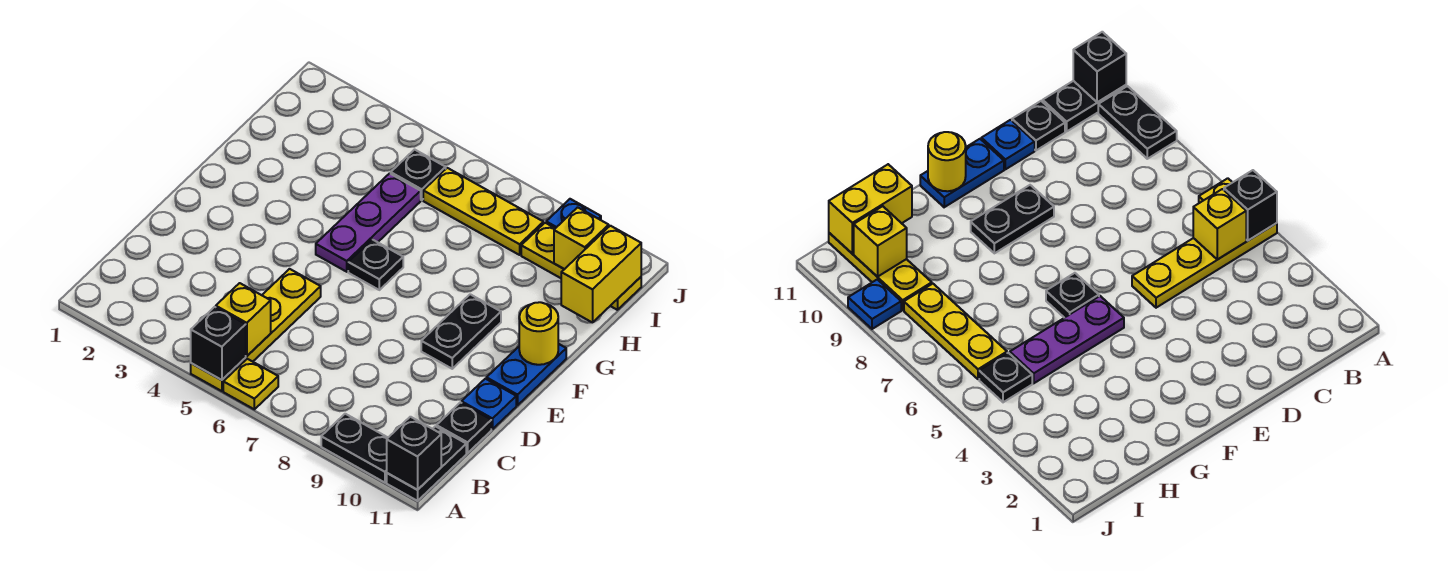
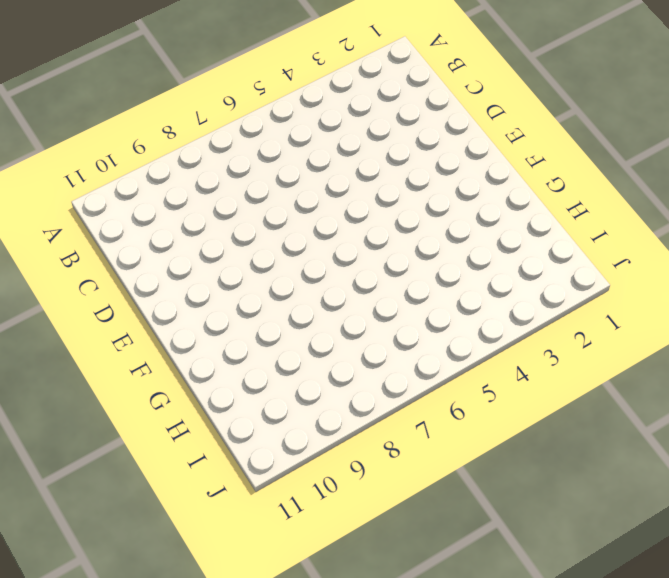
none -> yellow 1x4 plate [191,269,321,391]
none -> yellow 1x1 plate [223,359,278,409]
none -> black 1x2 plate [321,414,388,483]

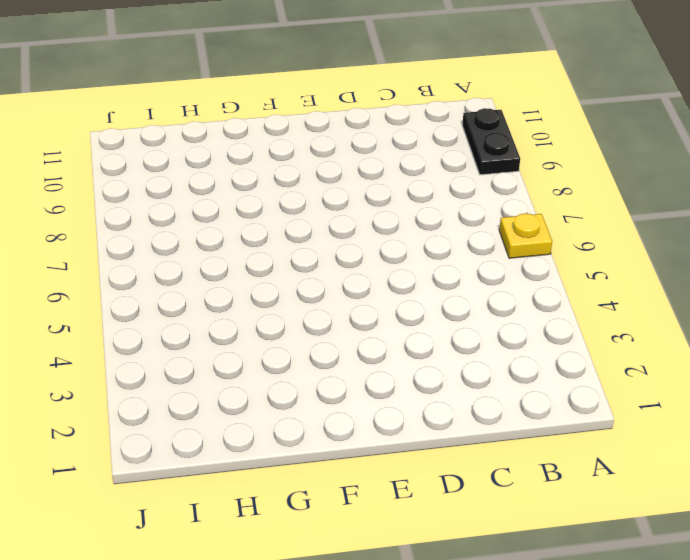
none -> yellow 1x4 plate [191,269,321,391]
none -> black 1x2 plate [387,426,466,501]
none -> black 1x1 plate [437,402,491,453]

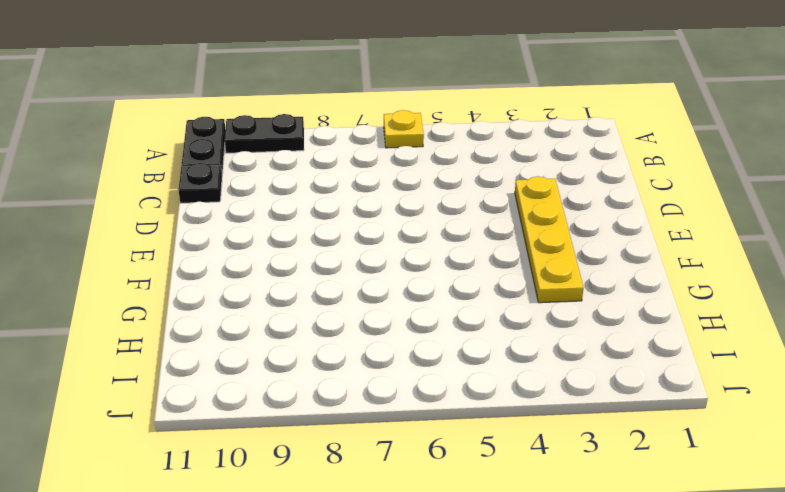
yellow 1x4 plate [515,176,583,303] -> yellow 1x4 plate moved to [191,269,321,391]
none -> blue 1x1 plate [462,379,516,429]
none -> black 1x2 plate [421,294,501,369]
none -> blue 1x2 plate [486,344,566,405]

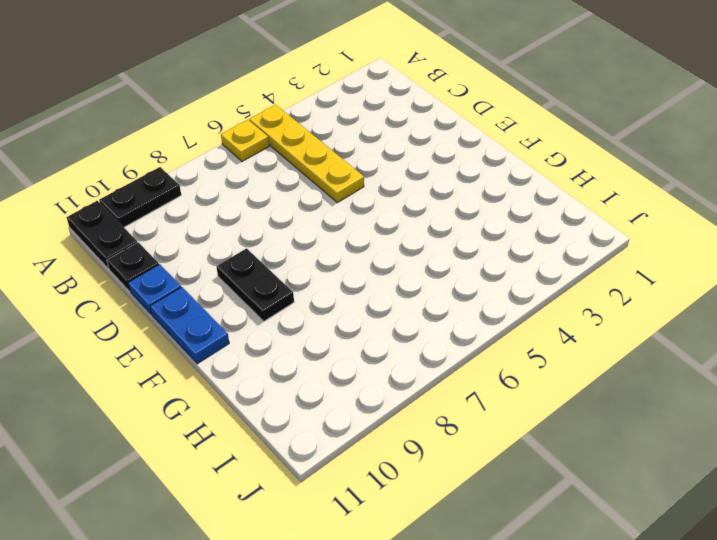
none -> purple 1x3 plate [316,173,421,272]
none -> black 1x1 plate [348,239,403,290]
none -> black 1x1 plate [391,150,446,200]

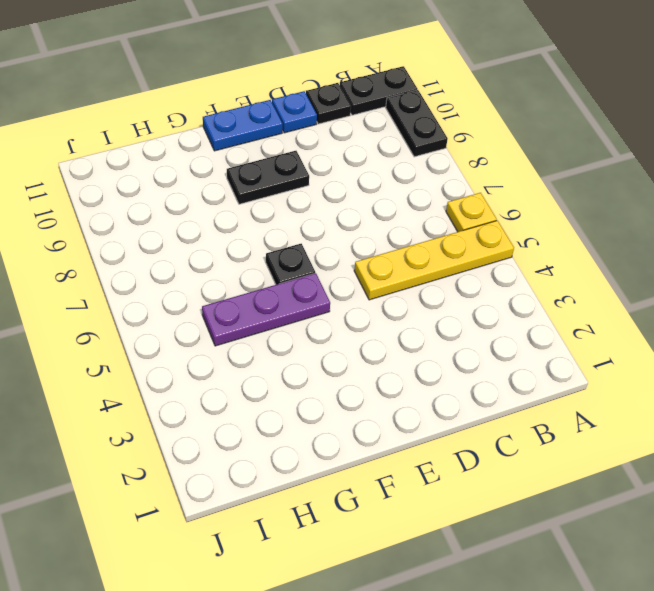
none -> black 1x1 plate [391,150,446,200]
none -> yellow 1x3 plate [423,168,543,255]
none -> yellow 1x3 plate [521,223,641,310]

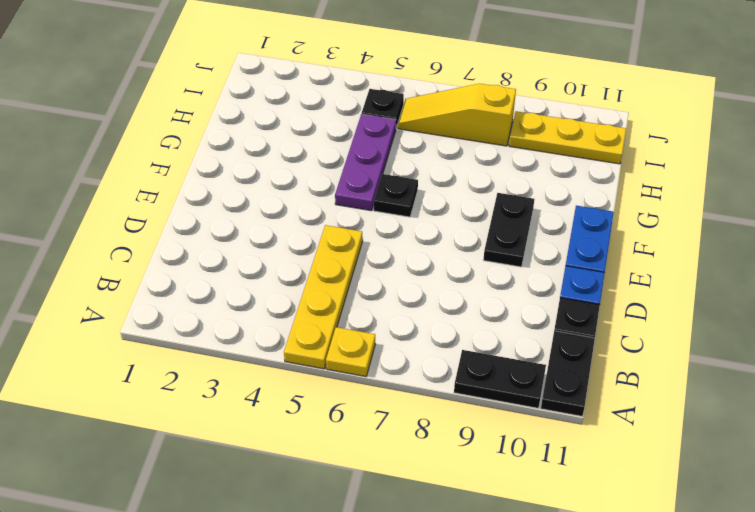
yellow 1x3 slope [398,84,516,146] -> yellow 1x3 plate [423,168,543,255]
none -> blue 1x1 plate [546,199,601,228]
none -> black 1x1 brick [191,307,246,380]
none -> black 1x1 brick [387,417,441,490]

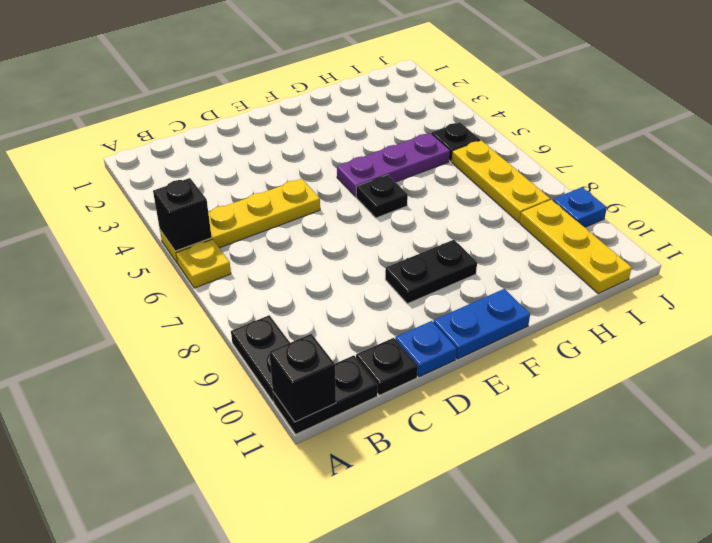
none -> yellow 1x1 brick [216,283,271,356]
none -> yellow 1x1 round brick [519,302,558,365]
none -> yellow 1x2 brick [561,226,641,323]

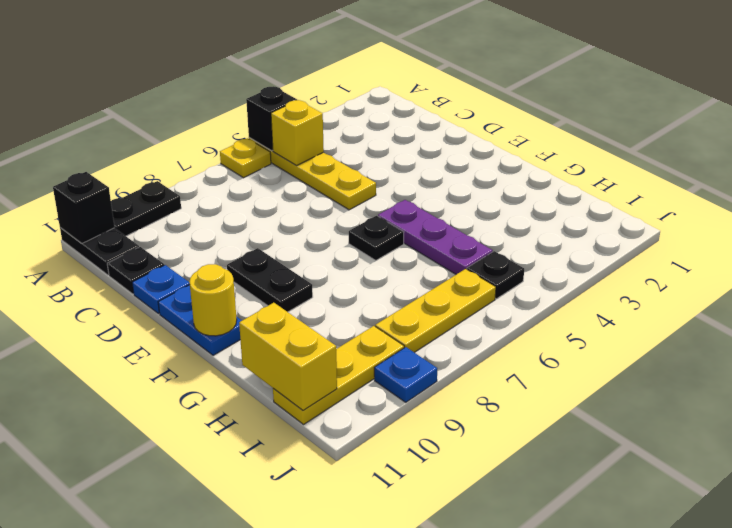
none -> yellow 1x1 brick [554,207,609,269]

